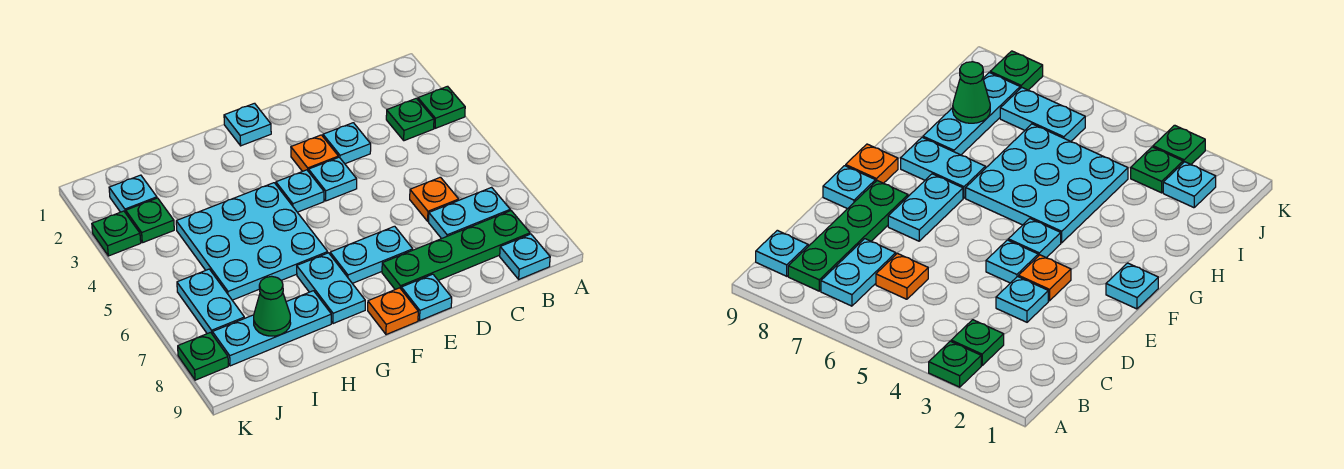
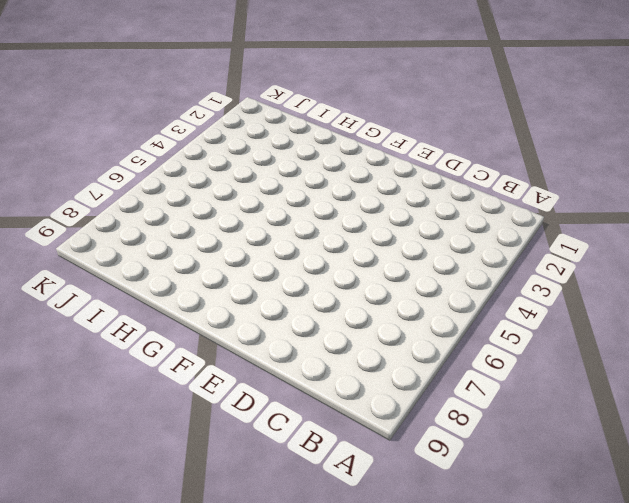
none -> green 1x1 plate [418,86,465,128]
none -> green 1x1 plate [386,98,434,141]
none -> cyan 1x2 plate [429,187,510,239]

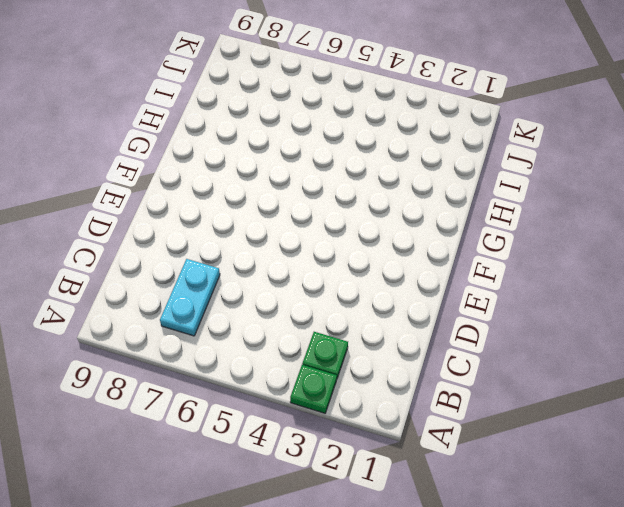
none -> green 1x4 plate [382,211,530,289]
none -> cyan 1x1 plate [500,234,550,279]
none -> orange 1x1 plate [410,177,459,221]

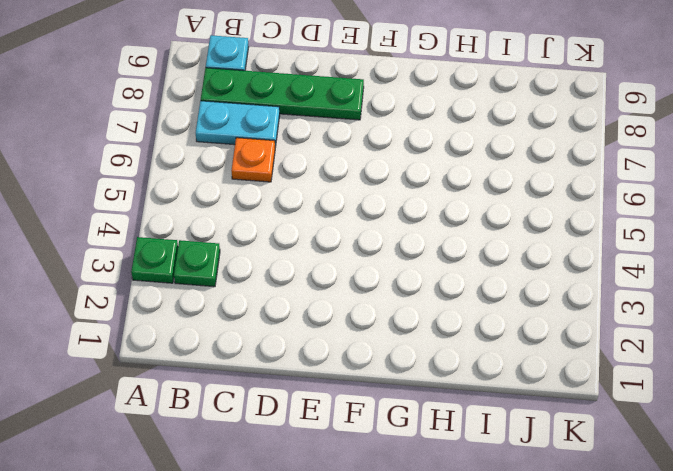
none -> cyan 1x1 plate [323,123,371,164]
none -> orange 1x1 plate [291,135,338,172]
none -> cyan 1x1 plate [309,157,357,201]

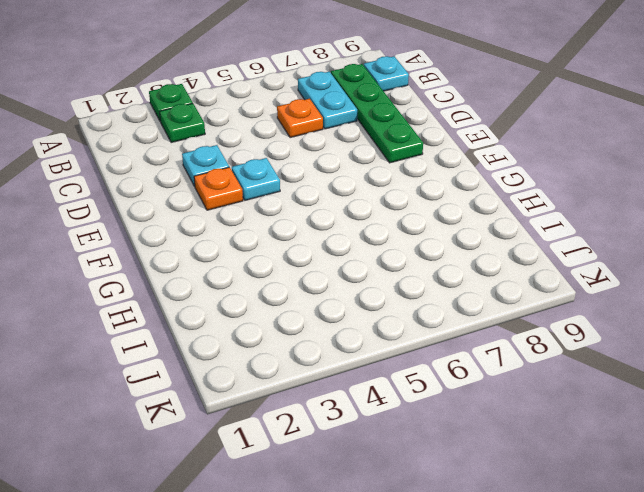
none -> cyan 1x2 plate [330,226,413,283]
none -> cyan 1x1 plate [401,274,452,320]
none -> cyan 1x1 plate [224,103,271,146]

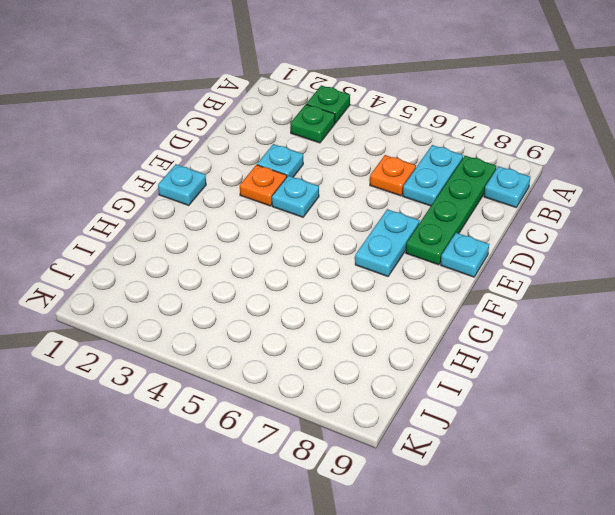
none -> cyan 1x1 plate [276,170,324,212]
none -> orange 1x1 plate [368,288,418,335]
none -> cyan 3x3 plate [176,183,328,300]

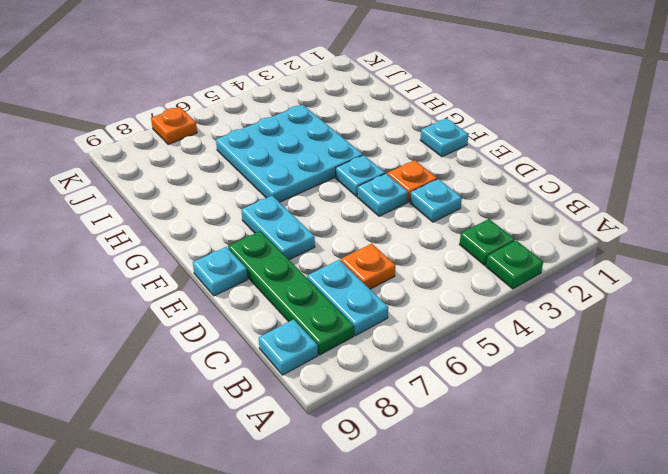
orange 1x1 plate [151,107,197,144] -> orange 1x1 plate moved to [368,288,418,335]
none -> cyan 1x2 plate [297,253,365,324]
none -> cyan 1x3 plate [212,291,331,366]
none -> cyan 1x1 plate [109,175,157,213]

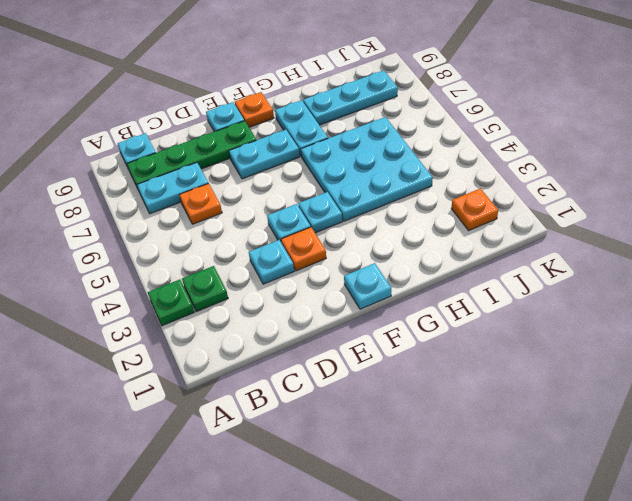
orange 1x1 plate [451,189,498,230] -> cyan 1x1 plate [109,175,157,213]
none -> green 1x1 plate [126,198,174,243]
none -> cyan 1x2 plate [177,269,245,335]
none -> green 1x1 plate [92,211,141,256]

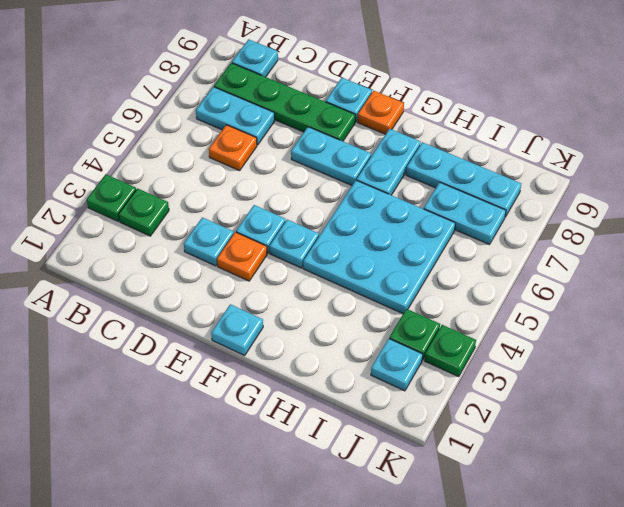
cyan 1x2 plate [424,182,506,245] -> cyan 1x2 plate turned to [177,269,245,335]
none -> green 1x1 plate [178,332,228,380]
none -> green 1x1 cone [254,276,291,336]

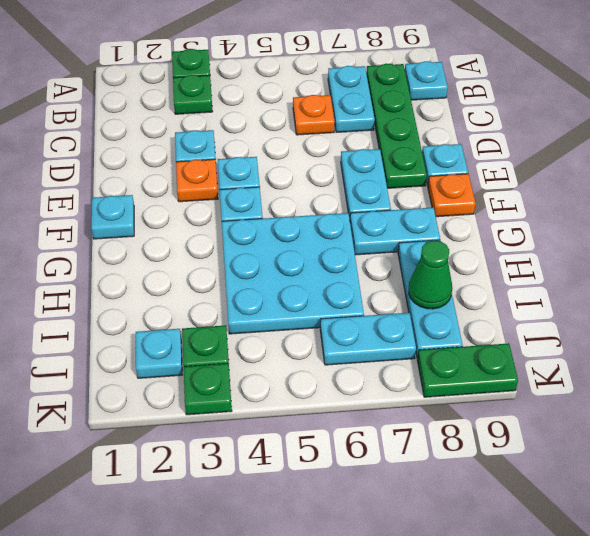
green 1x2 plate [417,343,518,397] -> green 1x1 plate [178,332,228,380]

